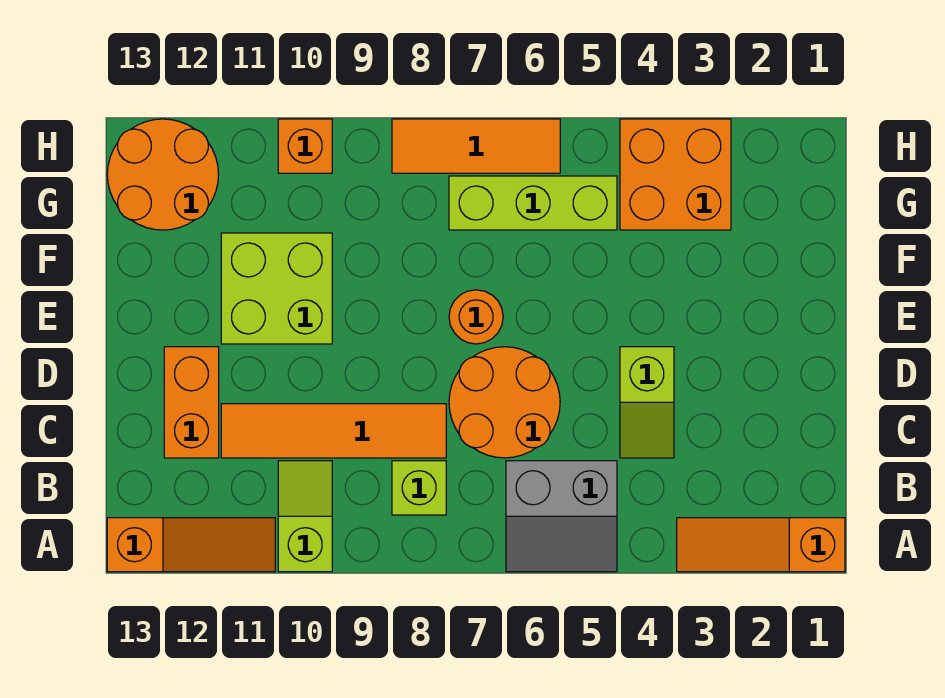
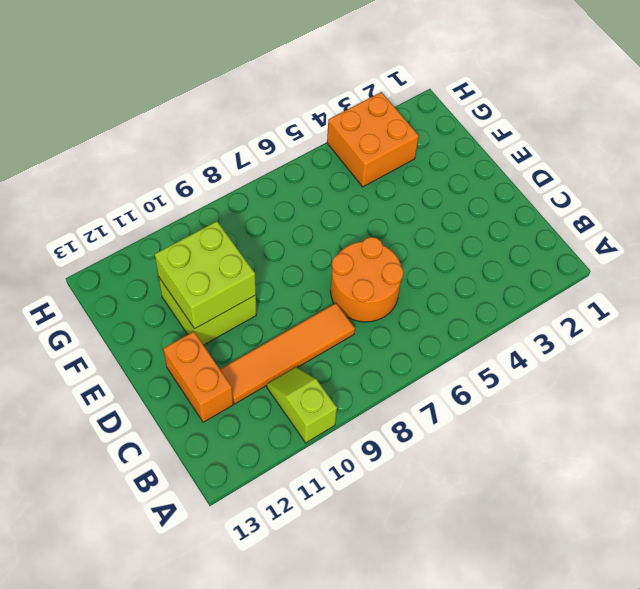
lime 2x2 brick [155,221,256,329] -> none
none -> orange 1x3 slope [677,518,845,572]
none -> grey 2x2 slope [506,461,617,572]
none -> orange 1x3 slope [107,518,275,572]

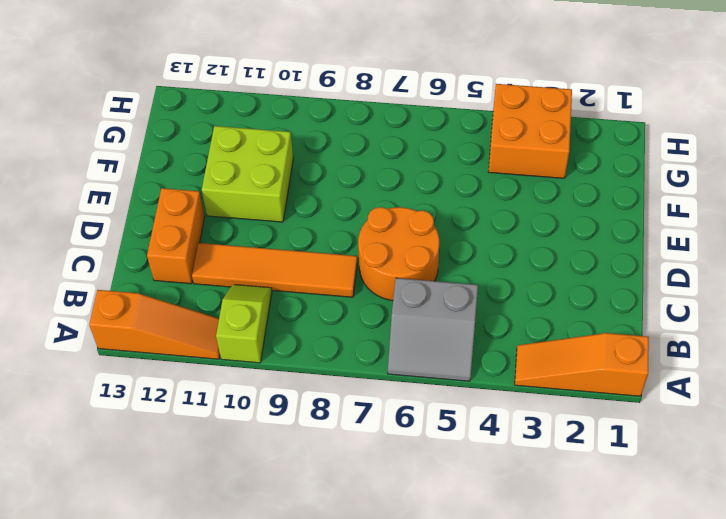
none -> lime 1x1 brick [392,461,446,515]
none -> lime 1x2 slope [620,347,674,458]
none -> orange 1x1 round brick [449,290,503,344]

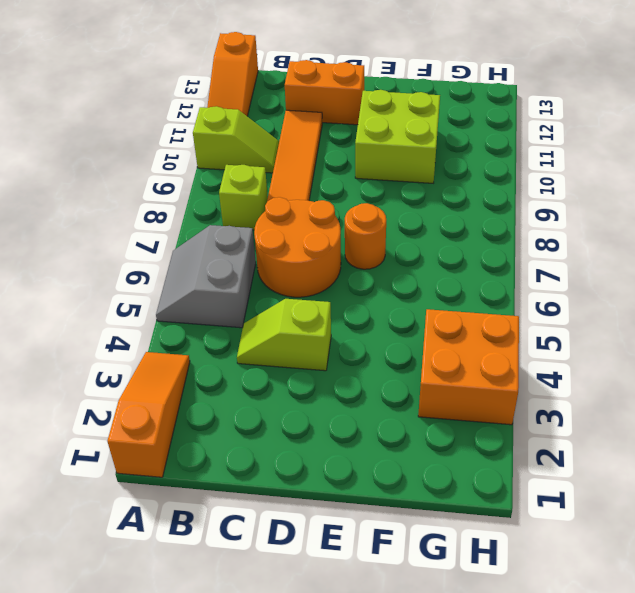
none -> lime 1x3 brick [449,176,617,230]
none -> orange 2x2 round brick [107,119,219,230]
none -> orange 1x3 tile [392,119,560,173]

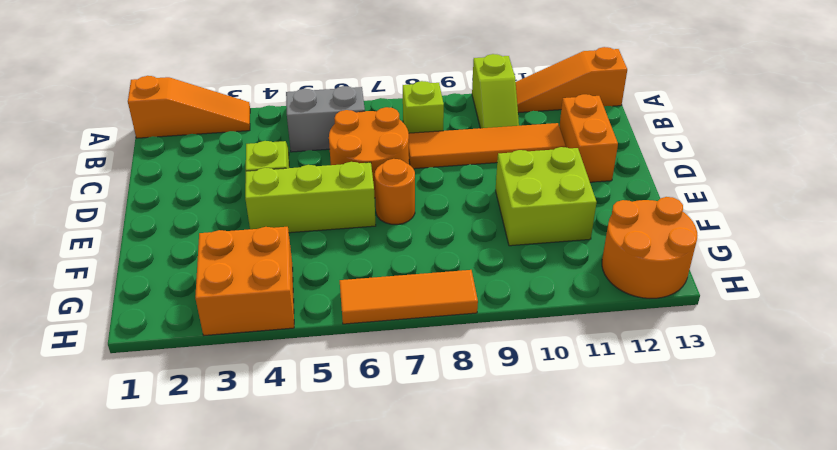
lime 1x3 brick [245,162,376,233] -> lime 1x3 brick moved to [449,176,617,230]
none -> orange 1x1 brick [278,119,332,173]

